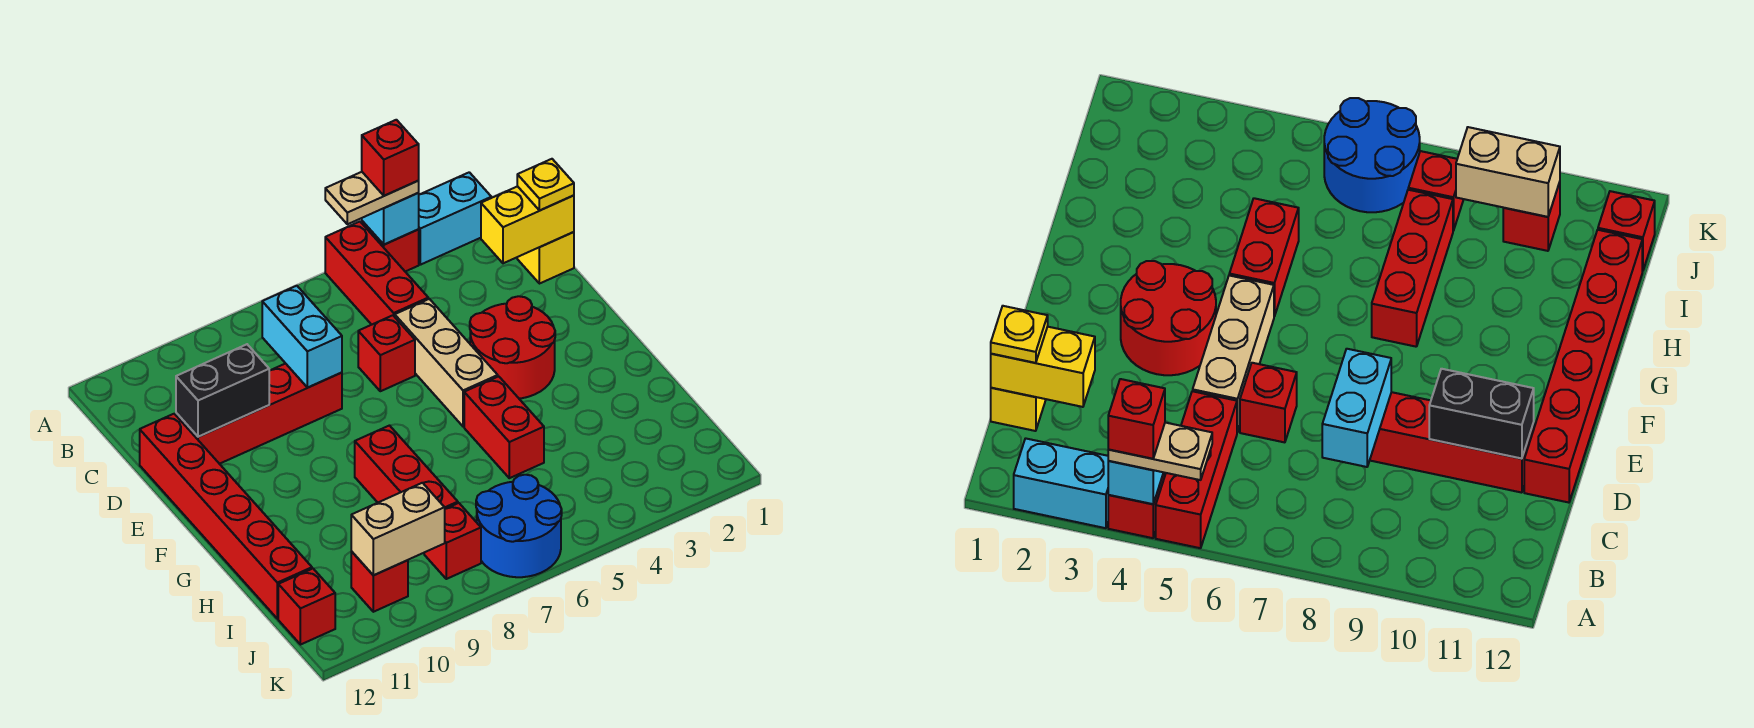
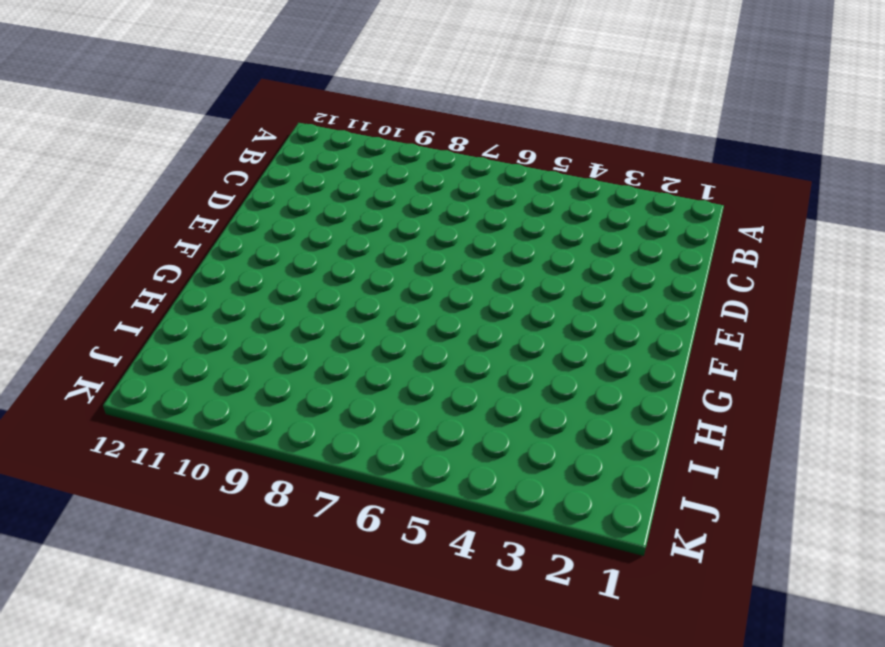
none -> cyan 1x2 brick [418,172,491,265]
none -> red 1x1 brick [362,221,419,272]
none -> red 1x3 brick [325,222,428,325]

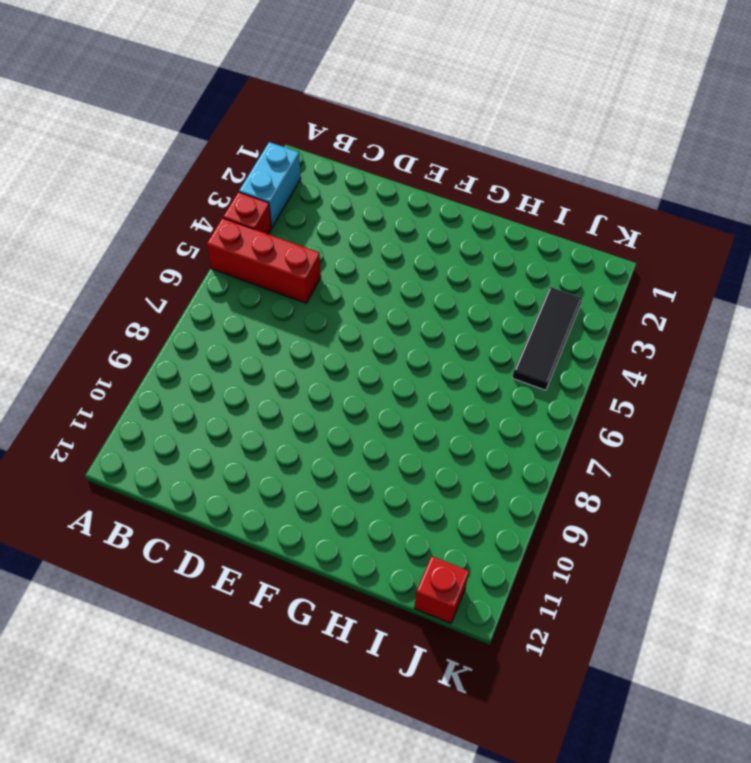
black 1x3 tile [512,287,582,390] -> none
none -> yellow 1x1 brick [517,232,574,284]
none -> tan 1x3 brick [395,299,498,427]
none -> red 1x1 brick [358,315,415,391]

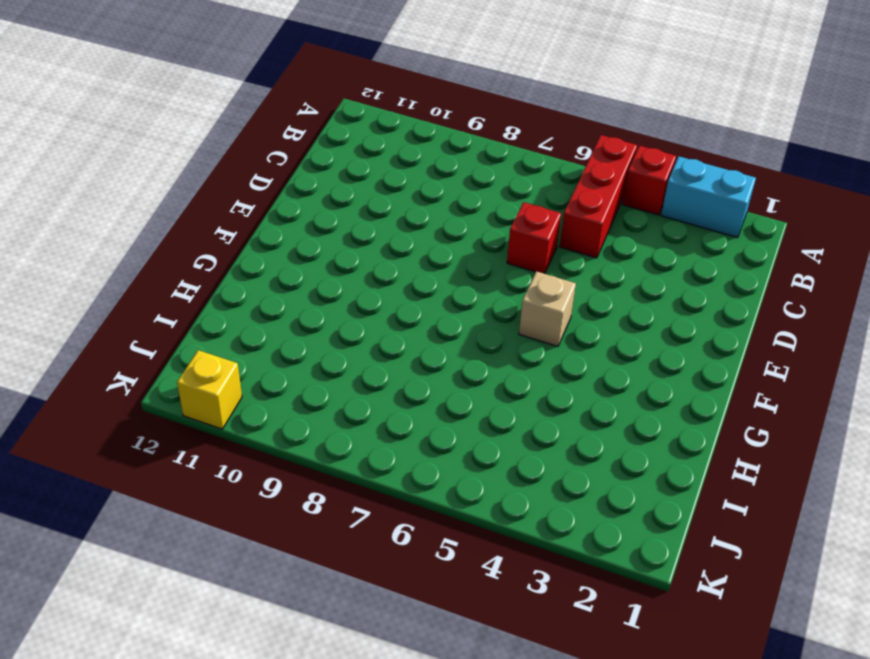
tan 1x1 brick [519,271,576,347] -> tan 1x3 brick [395,299,498,427]
yellow 1x1 brick [177,350,242,429] -> yellow 1x1 brick moved to [517,232,574,284]
none -> red 1x4 brick [176,363,342,464]
none -> red 1x6 brick [140,414,312,619]
none -> red 2x2 round brick [470,296,555,399]

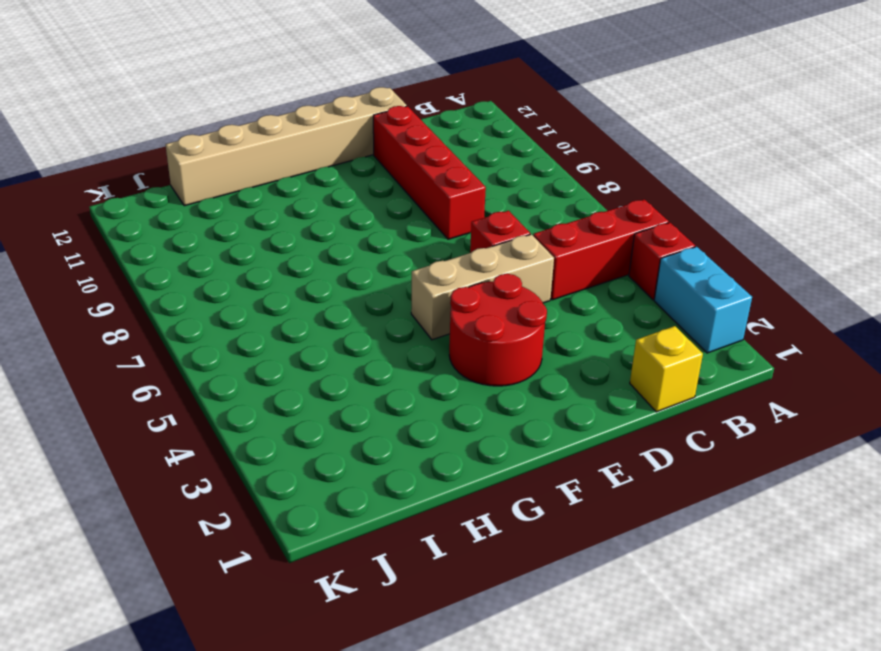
tan 1x6 brick [165,87,407,206] -> red 1x6 brick [140,414,312,619]
none -> red 1x2 brick [464,376,544,478]
none -> red 1x3 brick [355,426,458,509]
none -> blue 2x2 round brick [476,475,562,577]

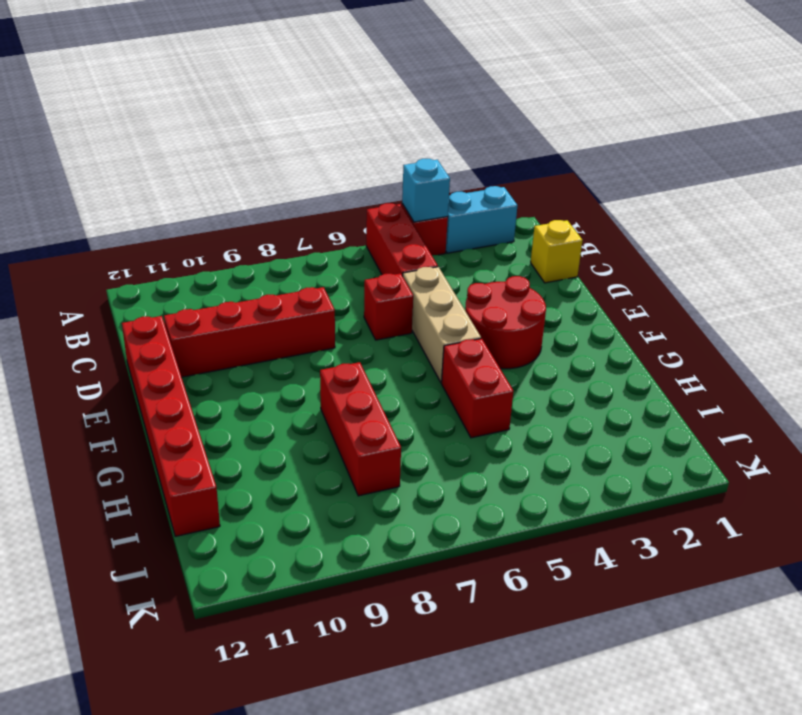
none -> blue 2x2 round brick [476,475,562,577]
none -> red 1x1 brick [424,503,481,579]
none -> red 1x1 brick [351,551,408,612]

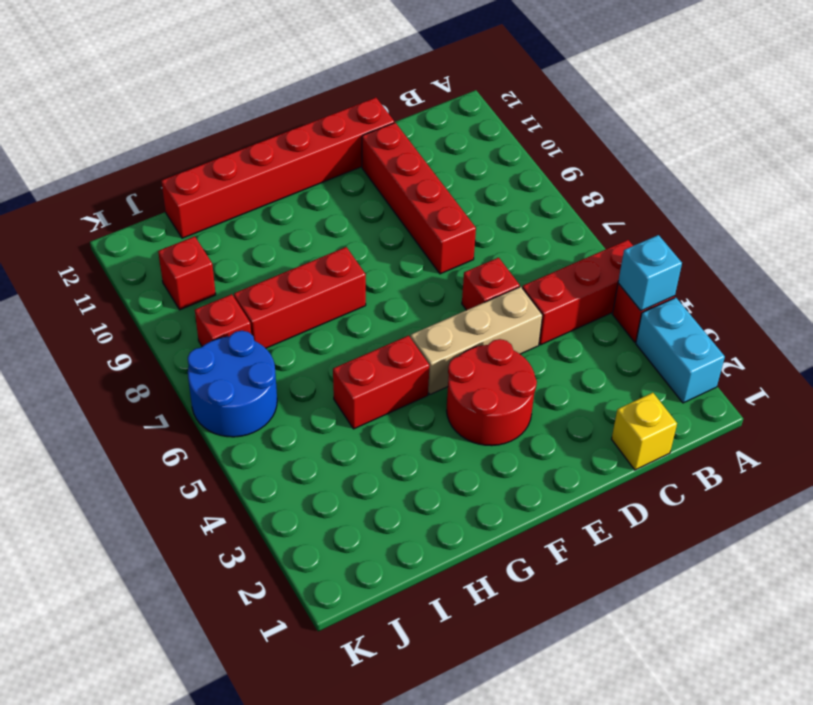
none -> red 1x1 brick [278,569,335,645]
none -> yellow 1x2 brick [481,186,574,263]
none -> cyan 1x2 brick [262,286,342,388]

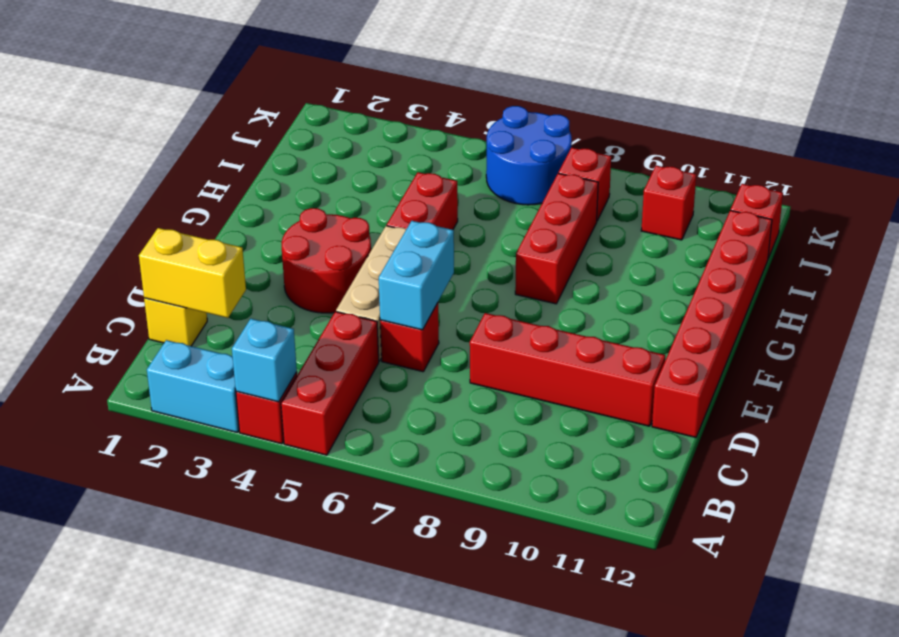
cyan 1x2 brick [379,221,454,330] -> cyan 1x2 brick moved to [262,286,342,388]
none -> black 1x2 brick [176,344,269,437]
none -> tan 1x2 brick [351,483,445,575]
none -> tan 1x2 plate [325,172,419,224]

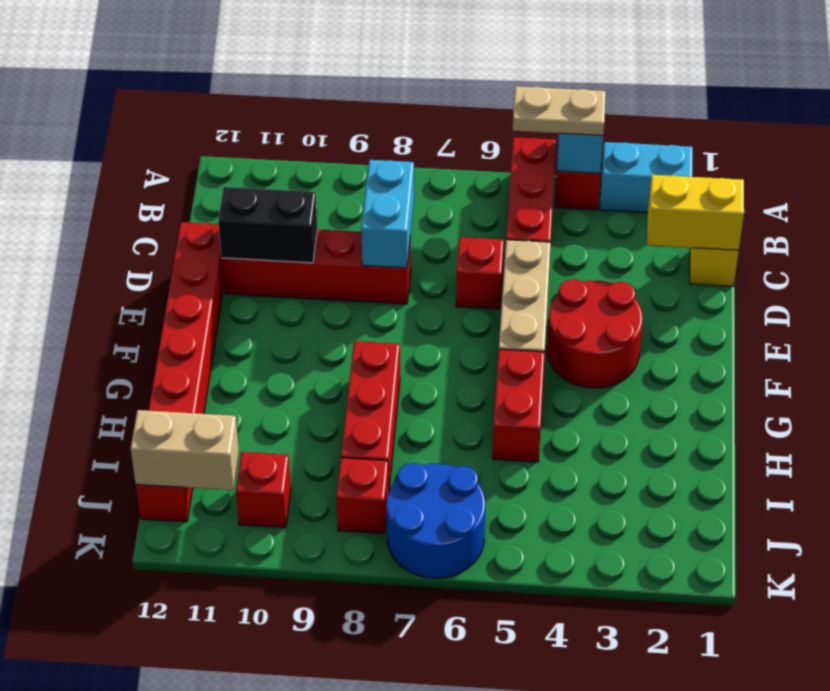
tan 1x2 brick [131,410,239,490] -> tan 1x2 brick moved to [351,483,445,575]
none -> yellow 1x1 plate [517,159,574,210]
none -> red 1x1 brick [362,120,419,196]

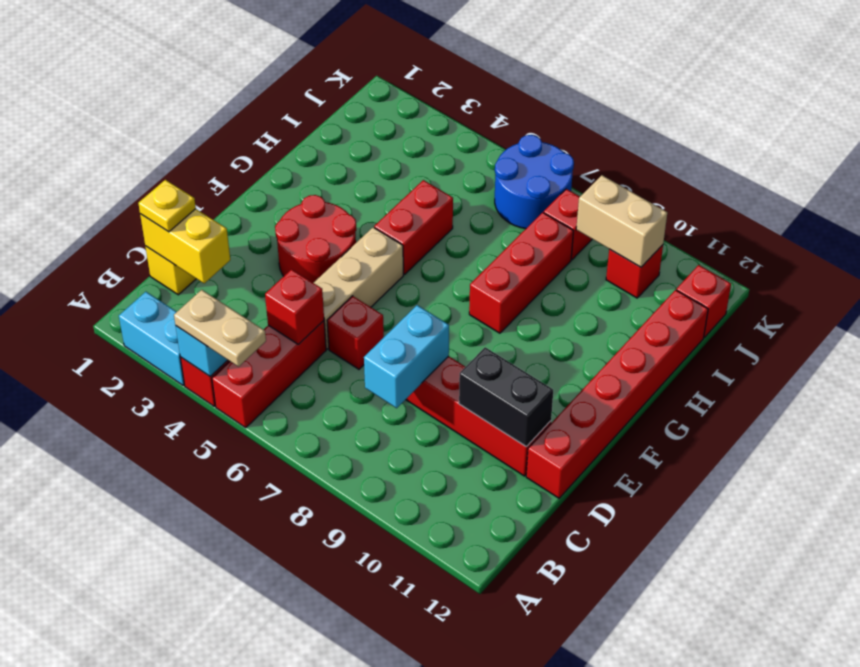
red 1x1 brick [265,269,324,345] -> red 1x1 brick moved to [362,120,419,196]

